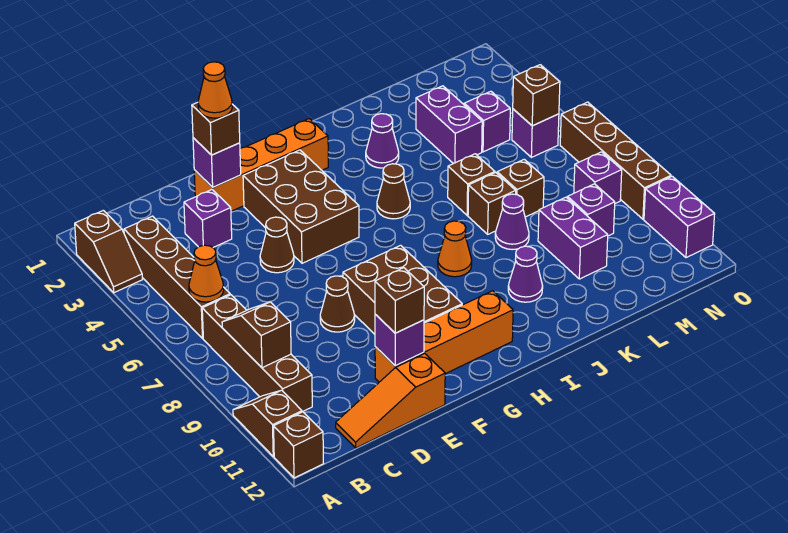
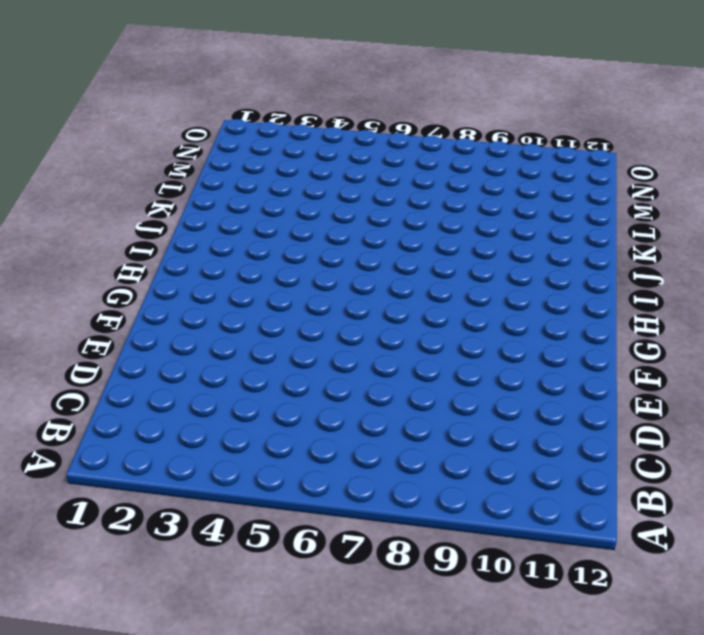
none -> brown 1x2 slope [75,210,142,293]
none -> brown 1x2 slope [233,390,302,456]
none -> brown 1x1 brick [274,412,324,478]
none -> brown 1x4 brick [124,216,230,338]

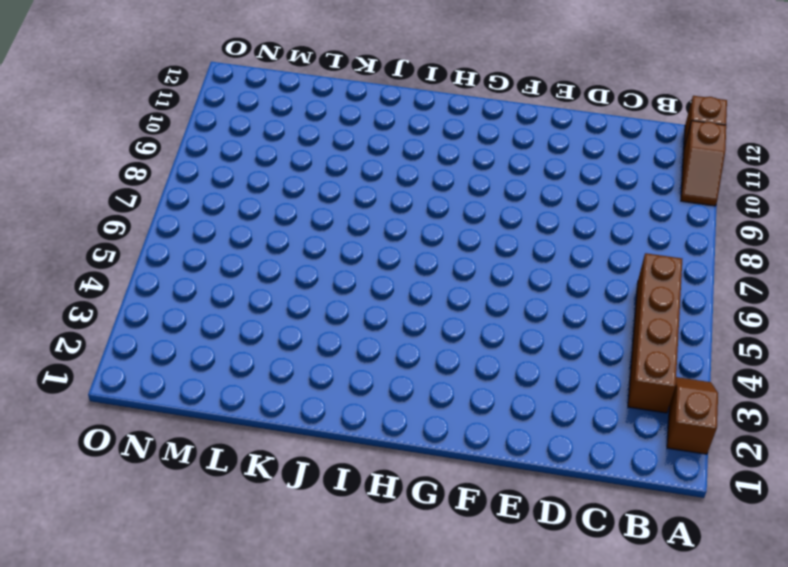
none -> brown 1x4 brick [202,295,312,412]
none -> orange 1x3 slope [336,354,445,448]
none -> purple 1x1 brick [184,190,232,247]
none -> orange 1x4 brick [194,119,328,211]

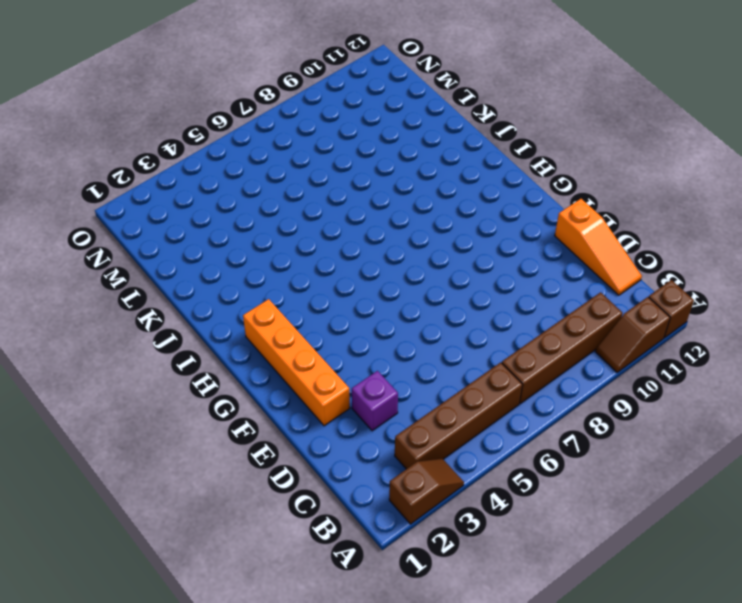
none -> brown 1x1 cone [260,217,294,273]
none -> brown 1x1 cone [320,276,355,332]
none -> orange 1x4 brick [375,291,513,382]
none -> brown 2x3 brick [243,150,359,263]

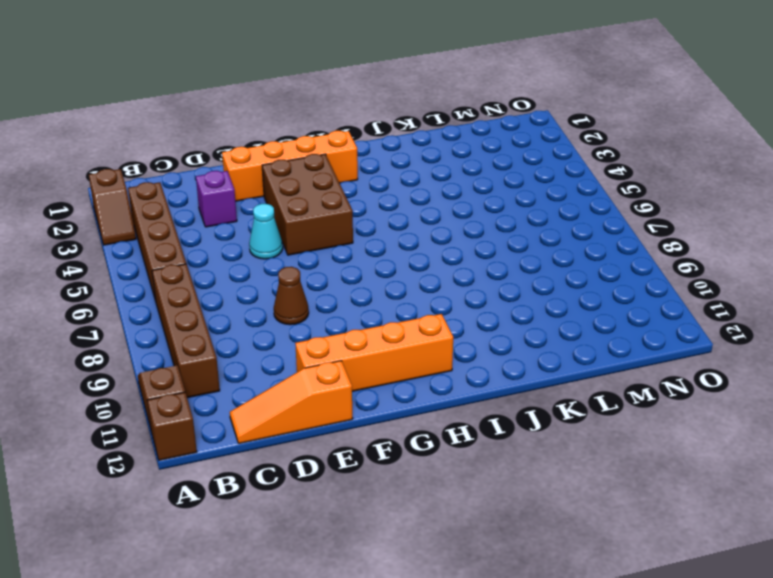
cyan 1x1 cone [249,204,283,259] -> brown 1x1 cone [260,217,294,273]
none -> brown 2x3 brick [343,245,462,334]
none -> brown 1x1 cone [377,164,410,219]
none -> orange 1x1 cone [438,221,472,277]
none -> purple 1x1 cone [366,114,399,168]

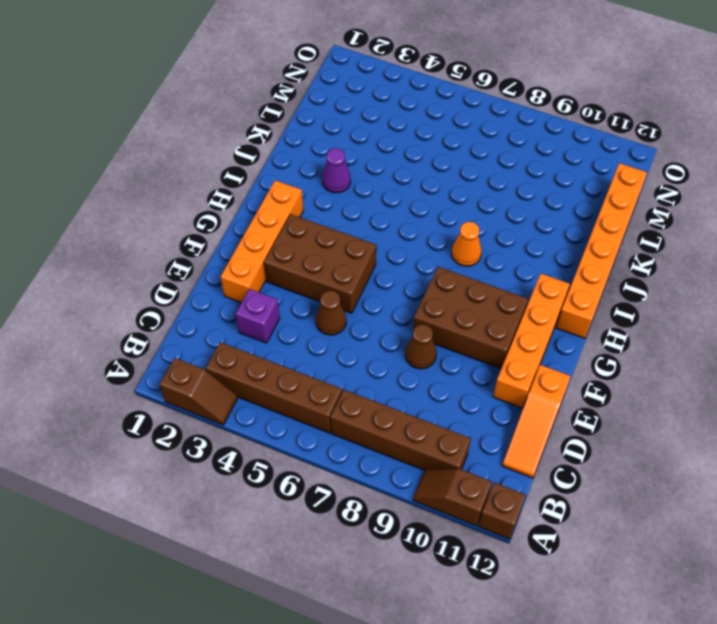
orange 1x6 brick [556,163,647,338] -> none
none -> brown 1x1 cone [377,164,410,219]
none -> purple 1x1 cone [508,246,543,302]
none -> brown 1x1 brick [448,154,495,215]
none -> brown 1x1 brick [468,173,516,234]

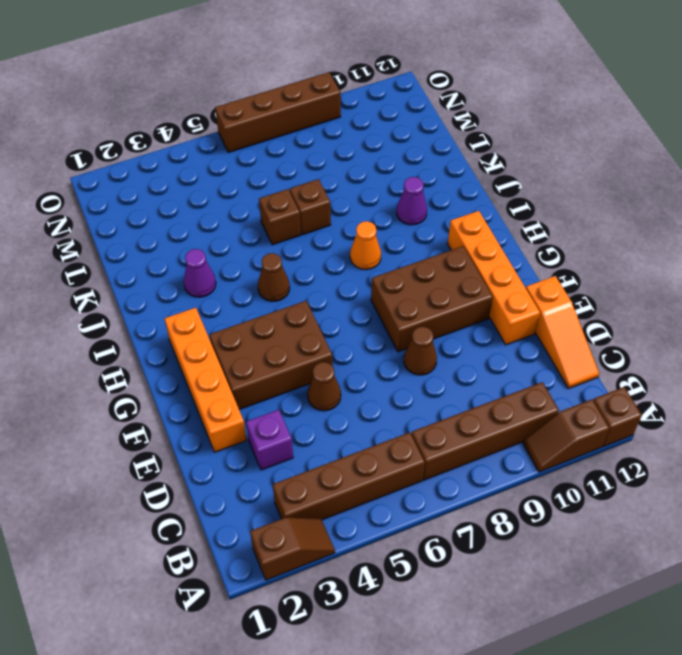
none -> purple 1x1 cone [495,194,529,250]
none -> purple 1x2 brick [416,86,482,164]
none -> brown 1x1 brick [497,159,544,217]
none -> purple 1x2 brick [538,197,608,279]

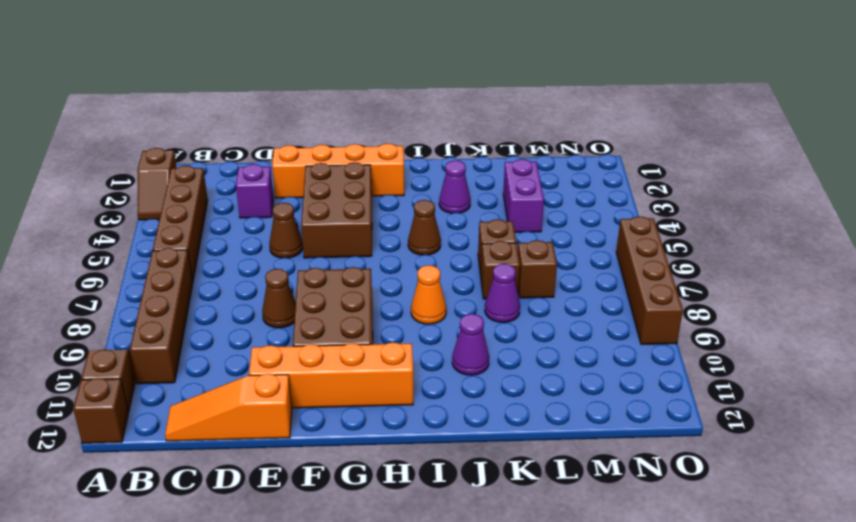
none -> purple 1x2 brick [538,197,608,279]
none -> purple 1x1 brick [464,91,510,152]
none -> purple 1x1 brick [567,184,615,236]
none -> purple 1x1 brick [512,109,559,157]

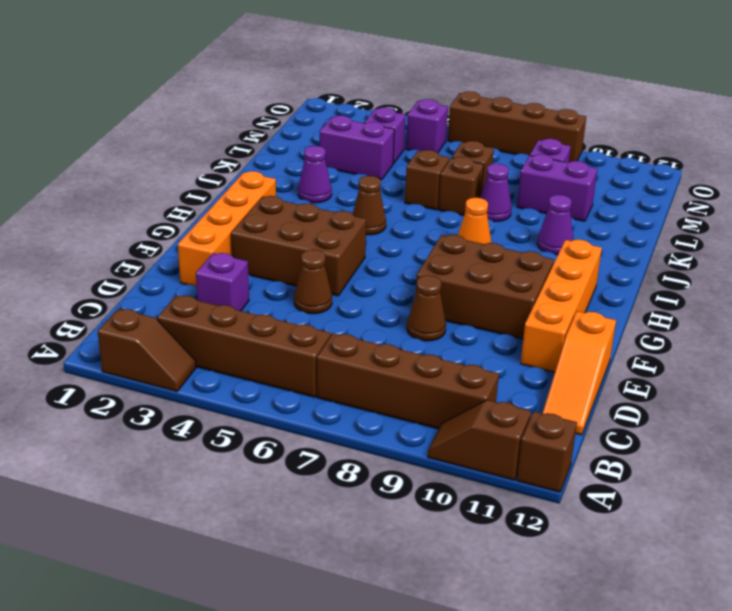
none -> purple 1x1 brick [574,152,622,203]
none -> purple 1x2 brick [644,176,715,258]
none -> orange 1x1 cone [189,245,224,302]
none -> brown 1x2 slope [222,302,291,368]

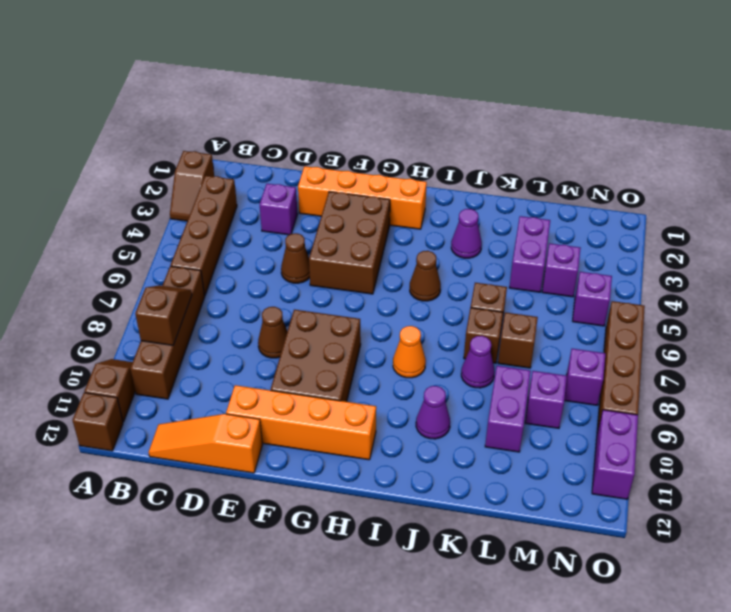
none -> orange 1x1 cone [189,245,224,302]
none -> purple 1x1 brick [193,138,241,187]
none -> purple 1x1 brick [375,314,424,366]
none -> brown 1x1 brick [513,65,560,126]

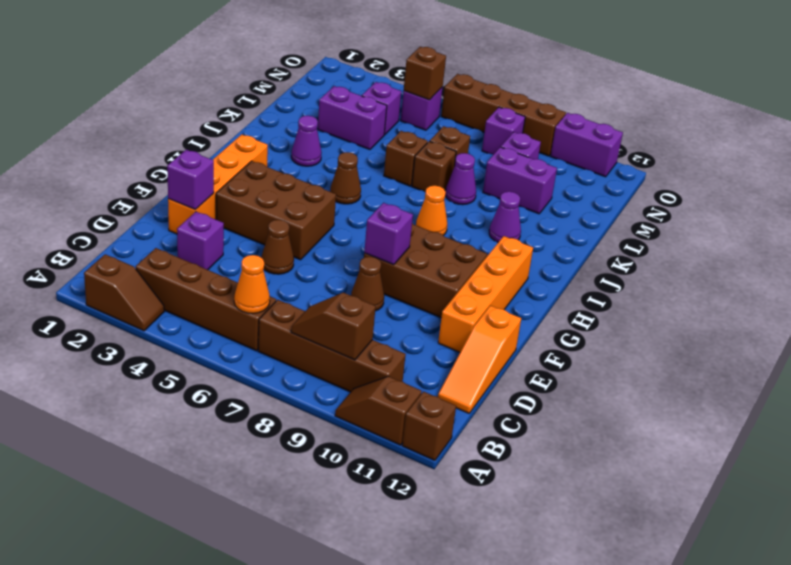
purple 1x1 brick [364,203,413,265] -> purple 1x1 brick moved to [375,314,424,366]
none -> brown 1x1 brick [192,102,240,155]
none -> brown 1x1 brick [375,268,424,333]
none -> orange 1x1 cone [198,62,232,118]

